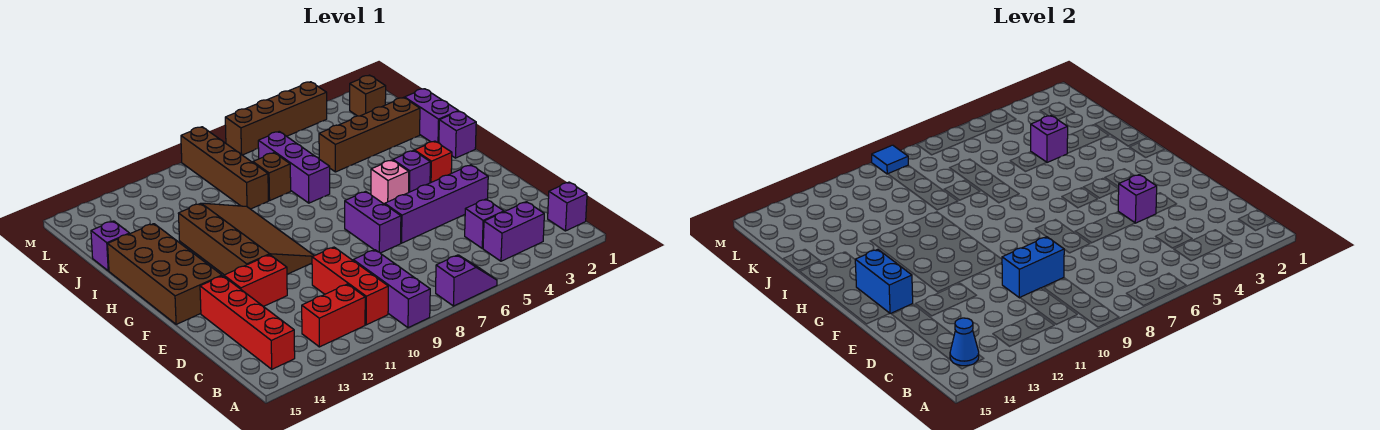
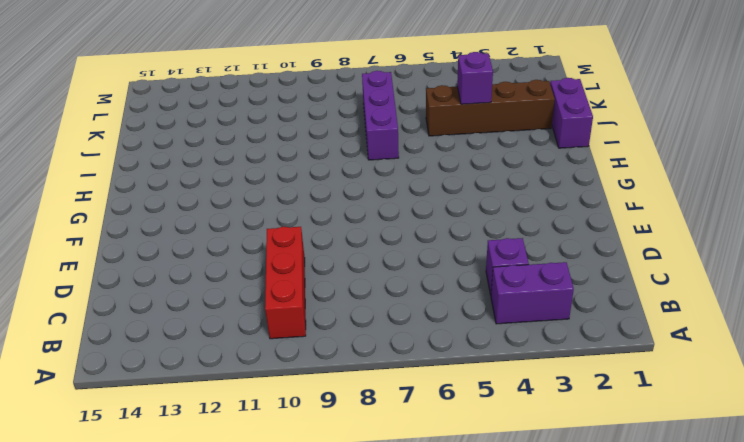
none -> purple 1x2 slope [436,255,497,306]
none -> purple 1x3 brick [353,250,430,328]
none -> purple 1x1 brick [548,182,587,231]
none -> red 1x2 brick [302,284,365,347]

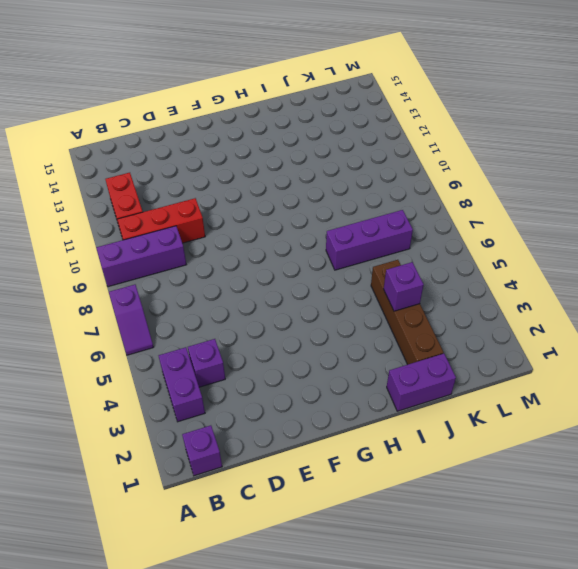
none -> red 1x4 brick [200,276,295,369]
none -> purple 1x4 brick [385,165,488,243]
none -> purple 1x2 brick [345,191,401,253]
none -> red 1x2 brick [224,255,287,307]

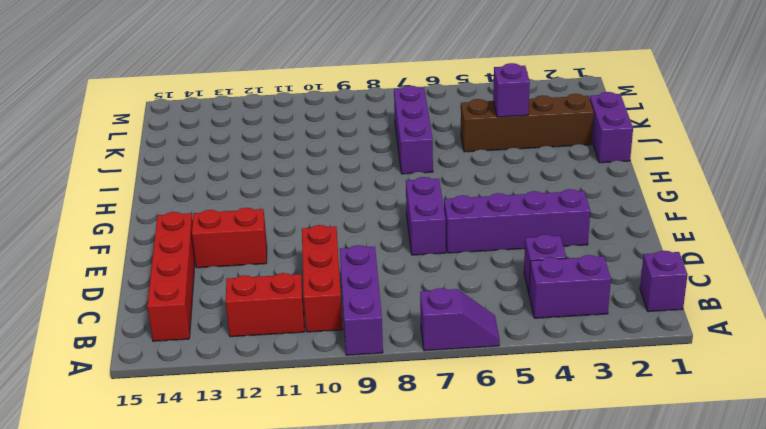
none -> brown 3x4 slope [178,203,314,275]
none -> brown 2x4 brick [108,224,222,324]
none -> red 1x1 brick [414,141,452,183]
none -> purple 1x1 brick [393,151,430,192]

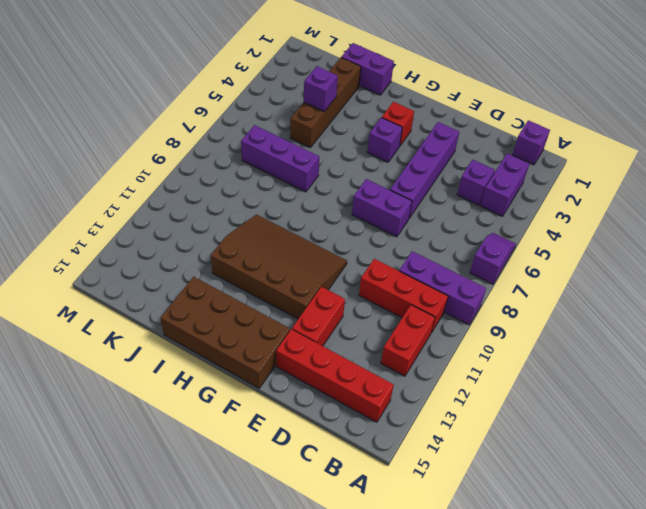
none -> pink 1x1 brick [371,160,409,204]
none -> purple 1x1 brick [439,111,476,158]
none -> brown 1x1 brick [253,153,291,201]
none -> brown 1x4 brick [181,127,268,209]

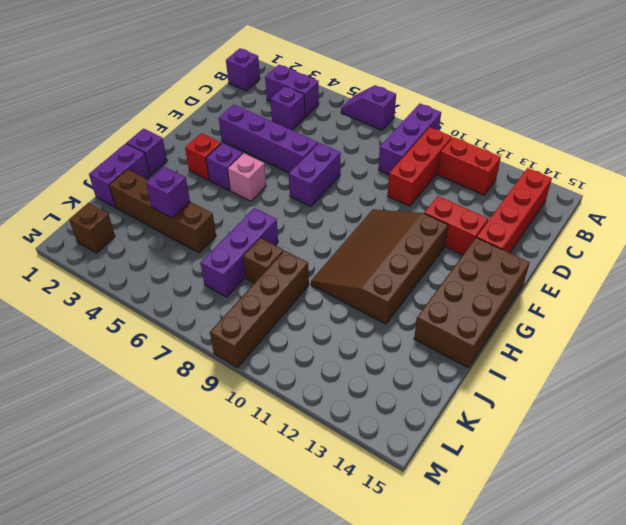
none -> purple 1x1 brick [91,221,130,271]
none -> brown 1x4 brick [225,82,327,155]
none -> blue 1x1 cone [950,318,979,366]
none -> blue 1x2 brick [1002,237,1064,298]

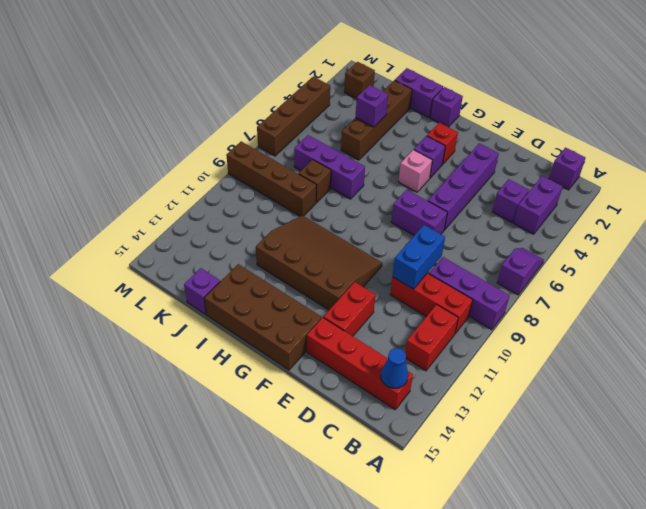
none -> purple 1x1 brick [1118,175,1157,223]
none -> blue 1x2 brick [855,249,913,314]
none -> blue 1x1 tile [872,145,908,174]

